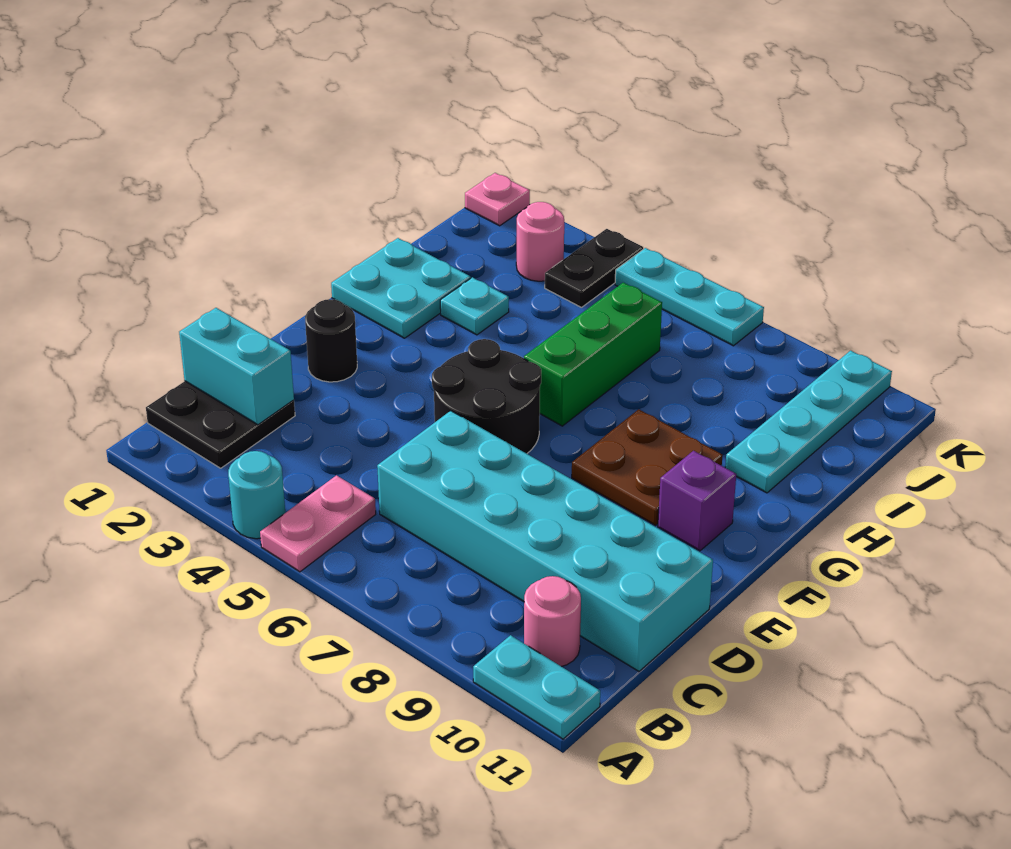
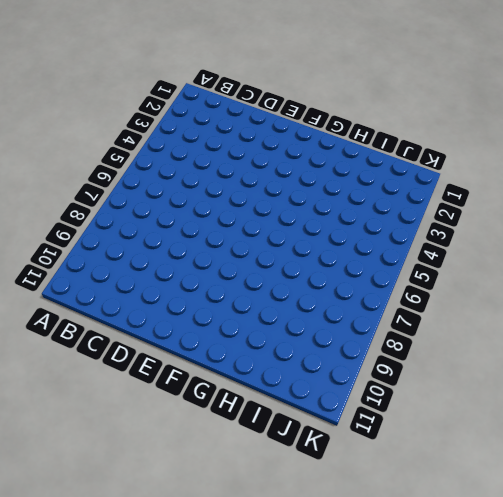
none -> cyan 1x1 round brick [228,451,285,539]
none -> pink 1x2 plate [260,475,376,572]
none -> cyan 1x2 plate [473,635,600,739]

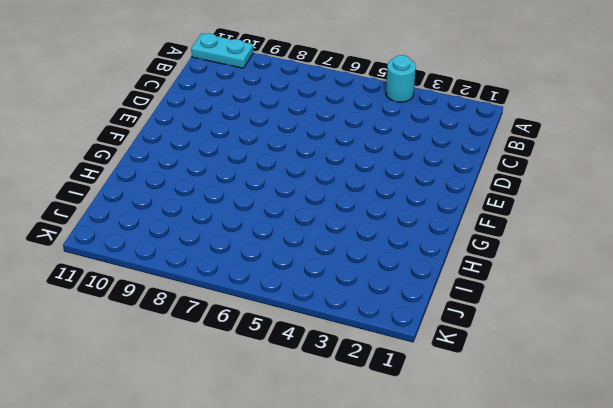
none -> pink 1x2 plate [260,475,376,572]
none -> black 2x2 plate [146,381,295,468]
none -> pink 1x1 round brick [524,576,581,666]

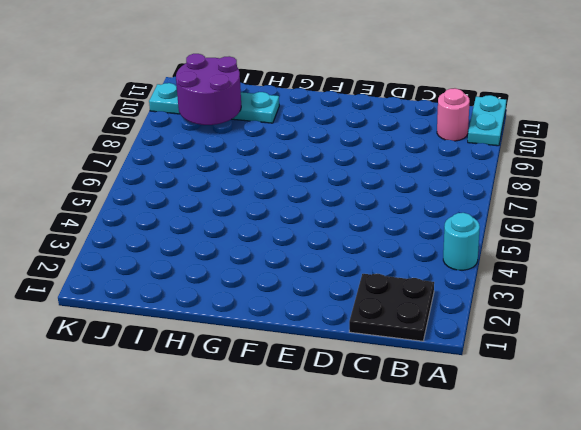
purple 2x2 round brick [176,54,241,125] -> none
none -> pink 1x2 plate [260,475,376,572]
none -> cyan 2x6 brick [377,411,713,671]
none -> black 1x1 round brick [305,299,357,382]

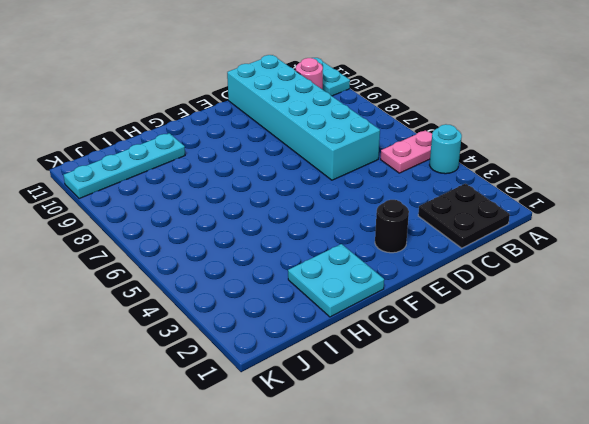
none -> black 2x2 round brick [432,339,541,454]
none -> brown 2x2 plate [572,409,723,526]
none -> purple 1x1 brick [658,451,736,551]

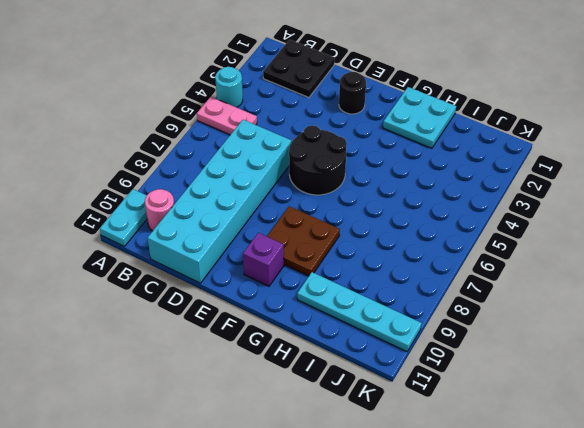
none -> green 1x3 brick [524,283,662,426]
none -> cyan 1x1 plate [440,277,509,335]
none -> pink 1x1 round brick [516,202,564,281]

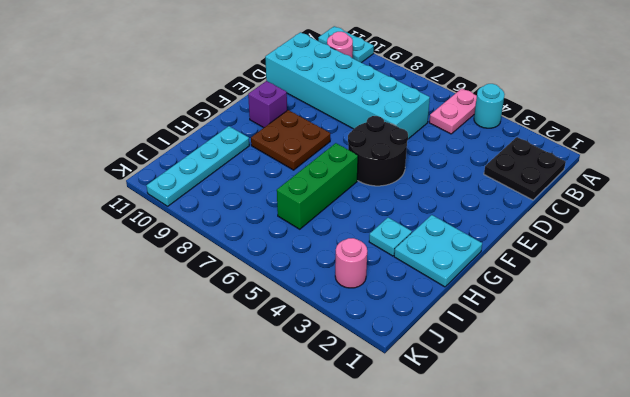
none -> black 1x1 round brick [305,299,357,382]
none -> black 1x2 plate [545,229,643,307]
none -> pink 1x1 plate [465,173,530,226]

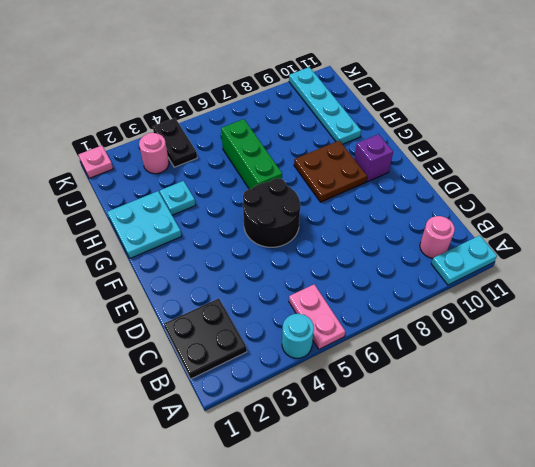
none -> cyan 2x6 brick [377,411,713,671]
none -> black 1x1 round brick [305,299,357,382]
none -> cyan 1x3 plate [615,248,764,346]

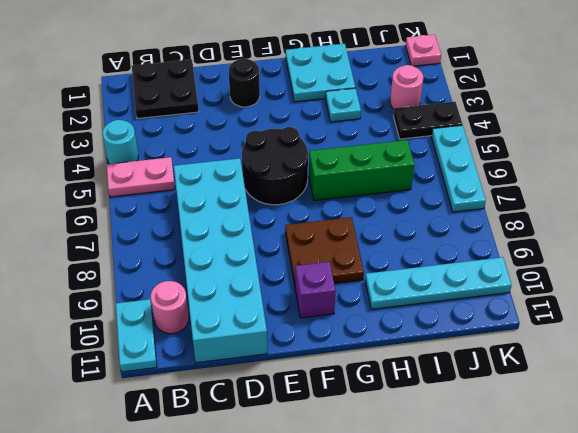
none -> cyan 1x2 brick [179,308,294,425]

